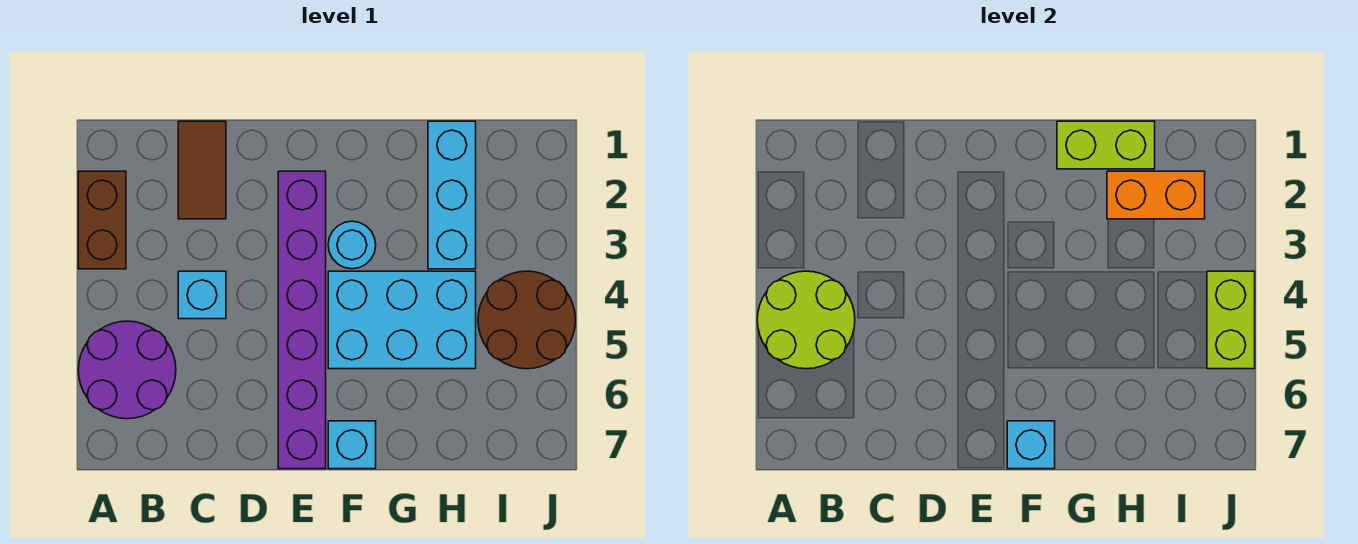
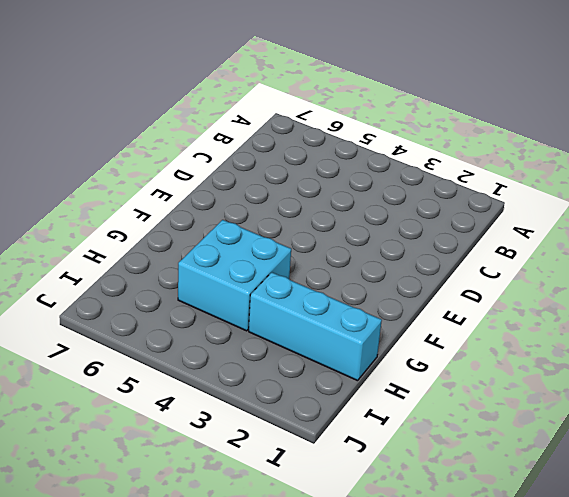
cyan 2x2 brick [178,220,291,331] -> cyan 2x3 brick [328,271,476,369]
none -> brown 1x2 brick [78,171,126,269]
none -> purple 2x2 round brick [78,321,176,419]
none -> brown 1x2 tile [178,121,226,219]

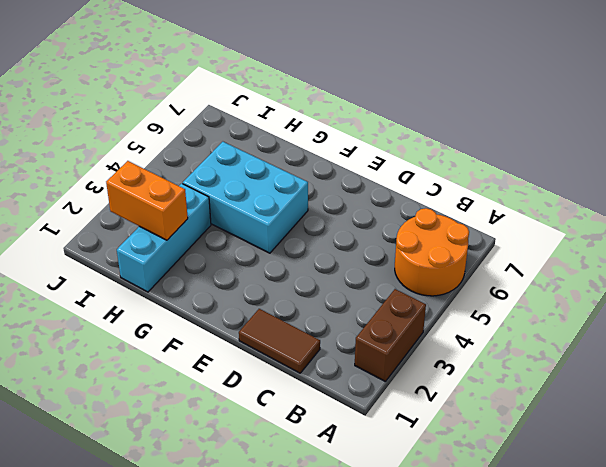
orange 2x2 round brick [395,208,469,296] -> purple 2x2 round brick [78,321,176,419]
brown 1x2 tile [239,309,320,373] -> brown 1x2 tile turned to [178,121,226,219]
none -> cyan 1x1 brick [178,271,226,319]
none -> purple 1x6 brick [278,171,326,469]
none -> cyan 1x1 round brick [328,221,376,269]

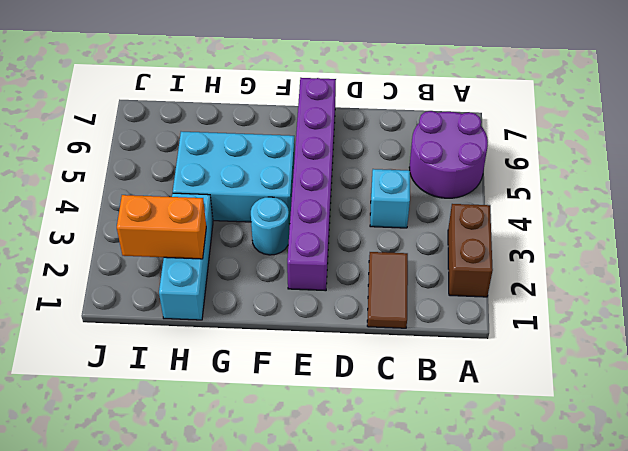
none -> cyan 1x1 brick [328,421,376,469]
none -> brown 2x2 round brick [478,271,576,369]
none -> lime 2x2 round brick [757,271,855,369]

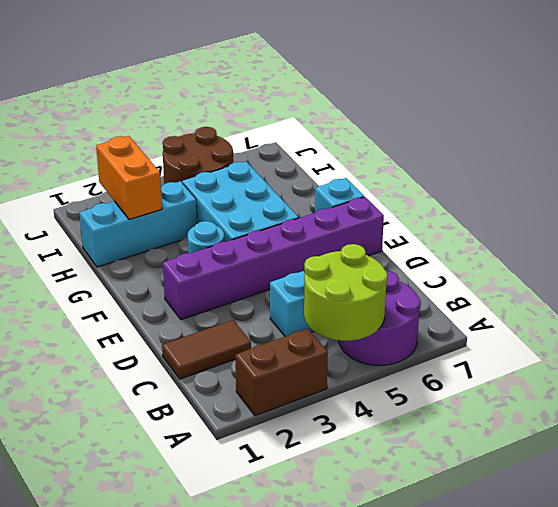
none -> cyan 1x1 brick [1007,421,1055,469]
none -> lime 1x2 brick [1057,121,1155,169]
none -> lime 1x2 brick [1207,271,1255,369]

